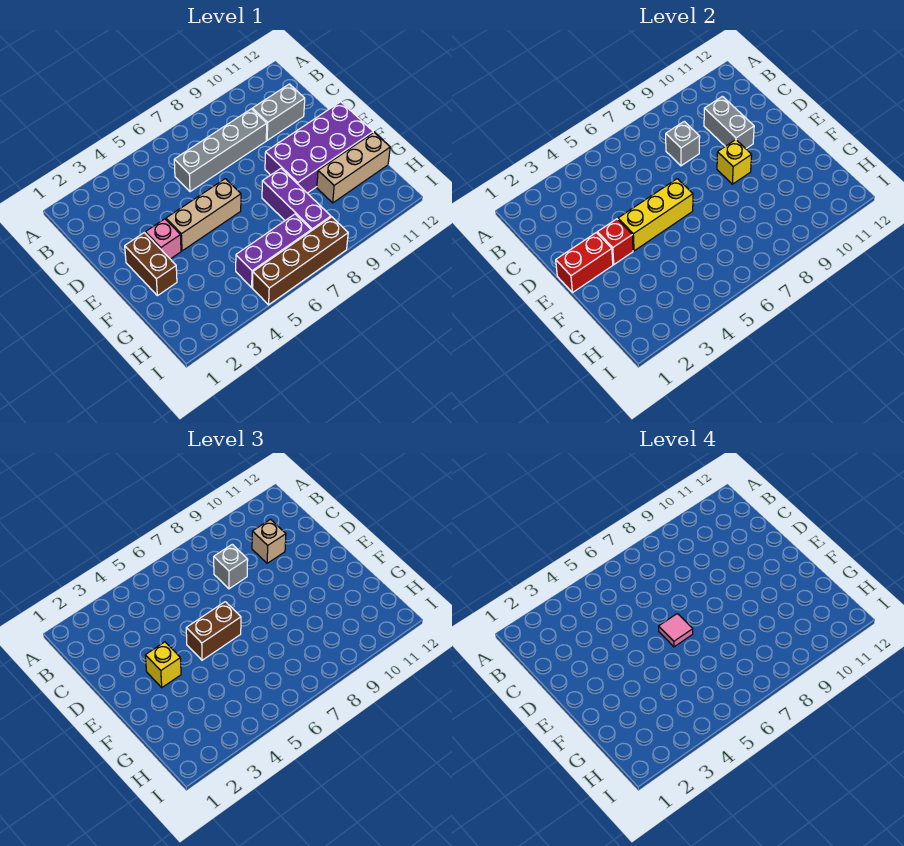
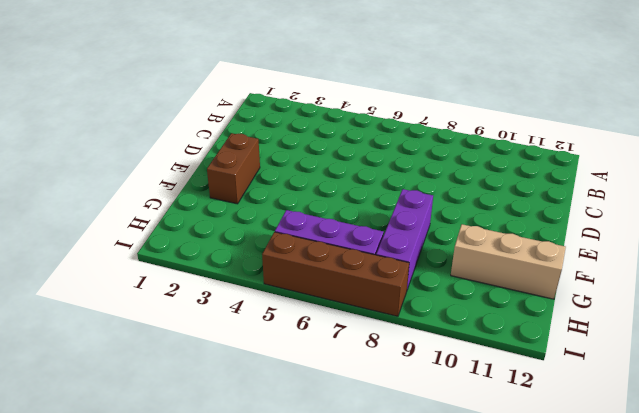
none -> grey 1x4 brick [174,109,267,192]
none -> grey 1x2 brick [252,84,305,140]
none -> pink 1x1 brick [145,219,181,259]

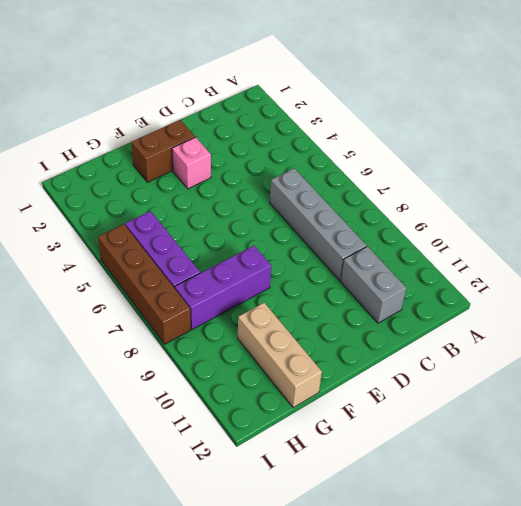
none -> tan 1x3 brick [166,179,241,251]
none -> purple 2x4 brick [265,102,373,193]
none -> grey 1x1 brick [666,121,700,166]

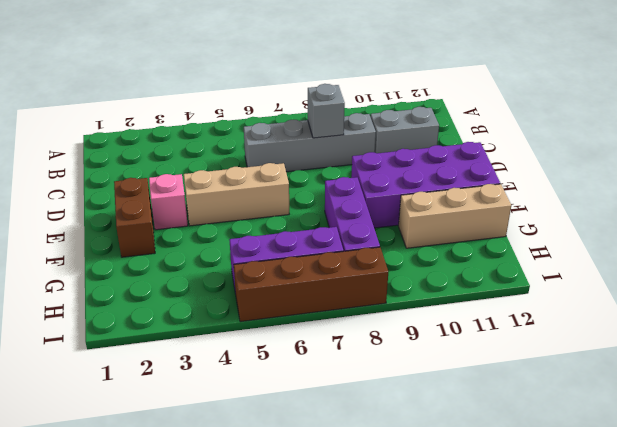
none -> grey 1x2 brick [704,96,754,149]
none -> red 1x2 brick [556,233,613,292]
none -> red 1x1 brick [597,219,633,265]

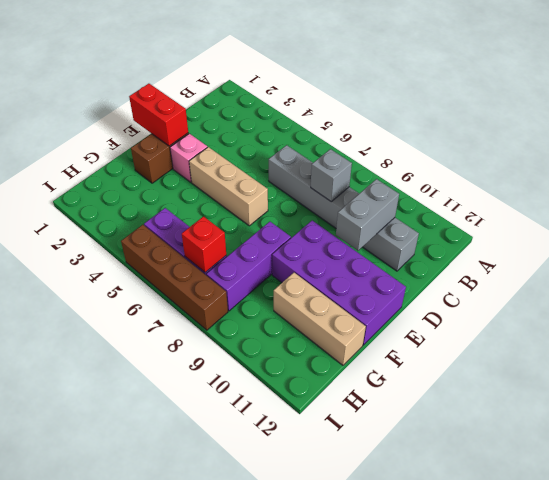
red 1x1 brick [182,217,226,272] -> red 1x1 brick moved to [597,219,633,265]
none -> yellow 1x3 brick [618,179,693,251]
none -> yellow 1x1 brick [717,140,752,184]
none -> grey 1x1 brick [214,544,248,589]

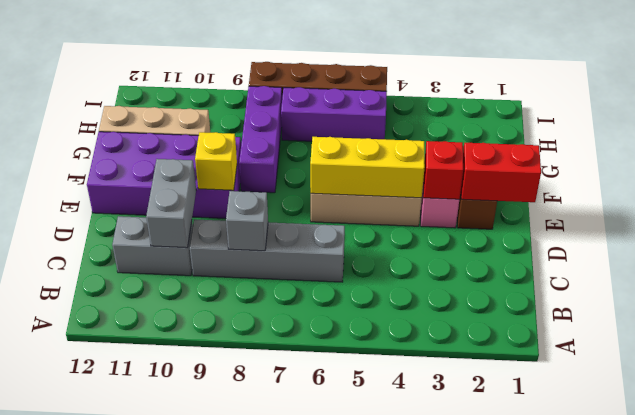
none -> grey 1x1 brick [214,544,248,589]
none -> tan 1x1 brick [252,519,286,563]
none -> yellow 1x1 brick [145,642,181,688]

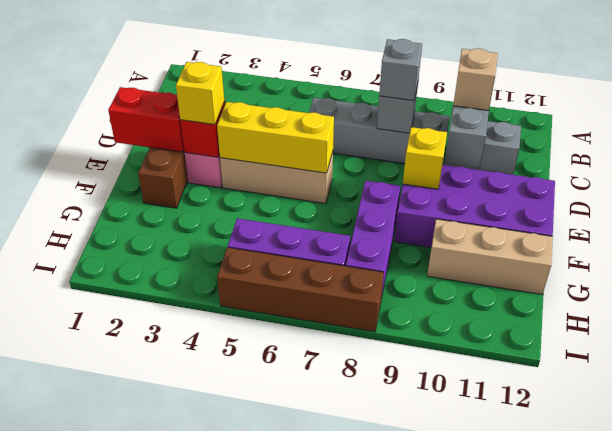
none -> brown 1x2 brick [186,602,241,660]
none -> pink 1x1 tile [659,614,693,647]

